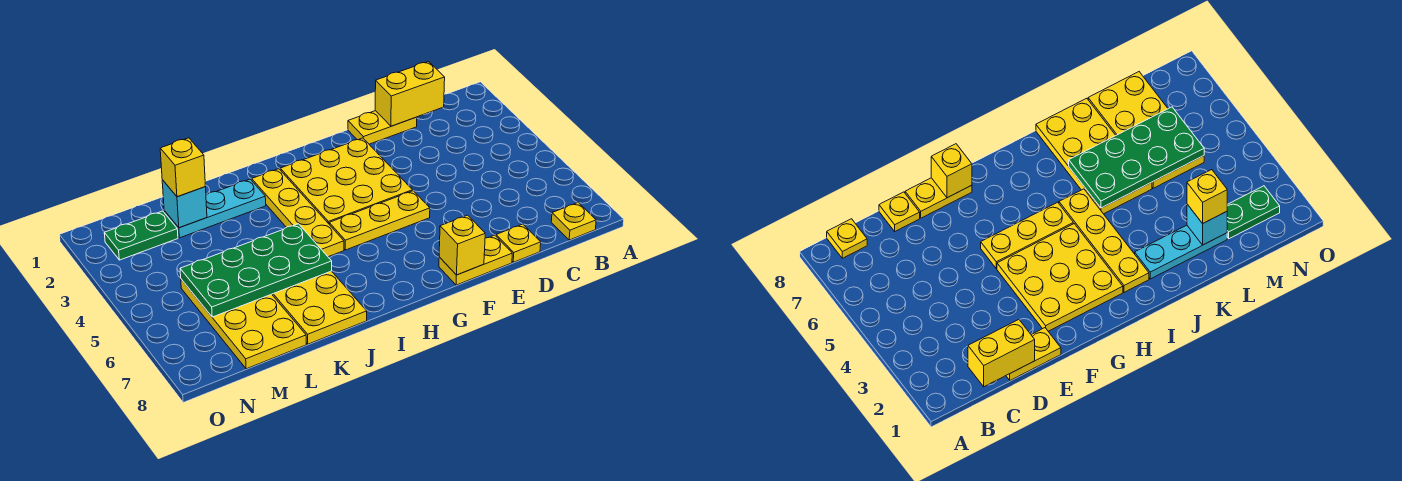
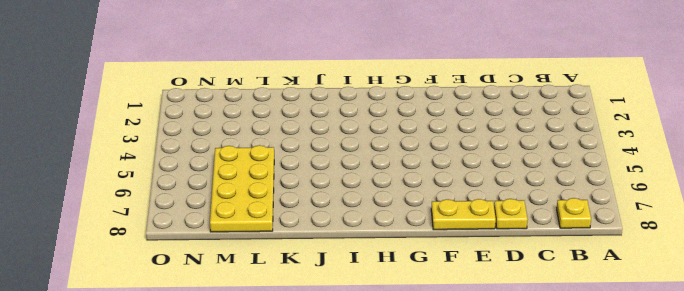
none -> yellow 1x2 plate [348,111,417,144]
none -> yellow 3x3 plate [280,138,413,224]
none -> yellow 1x3 plate [329,191,430,250]

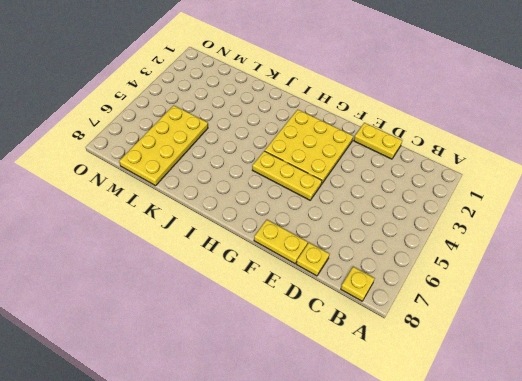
none -> yellow 1x4 plate [252,169,344,257]
none -> cyan 1x3 plate [164,179,266,238]
none -> yellow 2x4 plate [272,271,367,344]

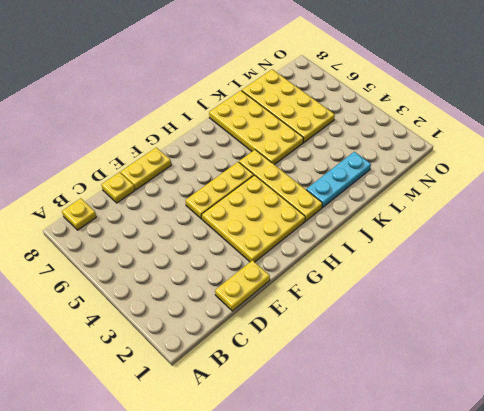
none -> green 1x2 plate [104,211,178,260]
none -> yellow 1x2 brick [375,62,445,126]
none -> yellow 1x1 brick [439,215,485,275]

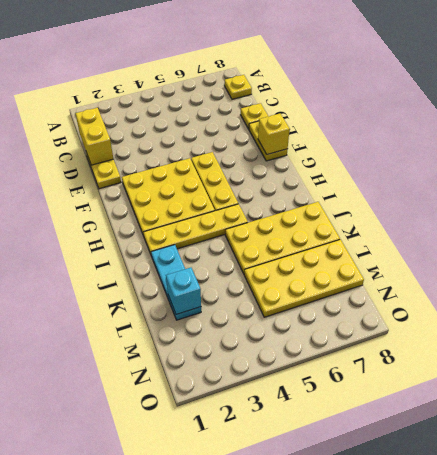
none -> green 1x2 plate [104,211,178,260]
none -> green 2x4 plate [180,224,332,317]
none -> yellow 1x1 brick [160,138,205,197]

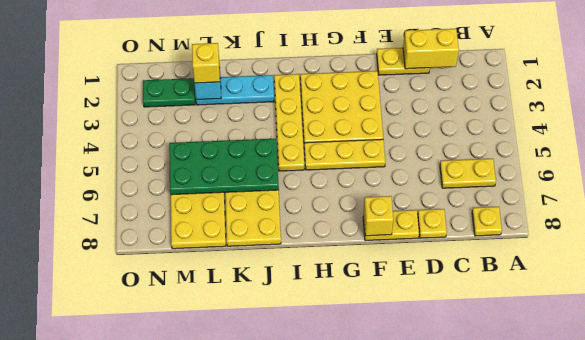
yellow 1x2 plate [440,159,496,188] -> none

